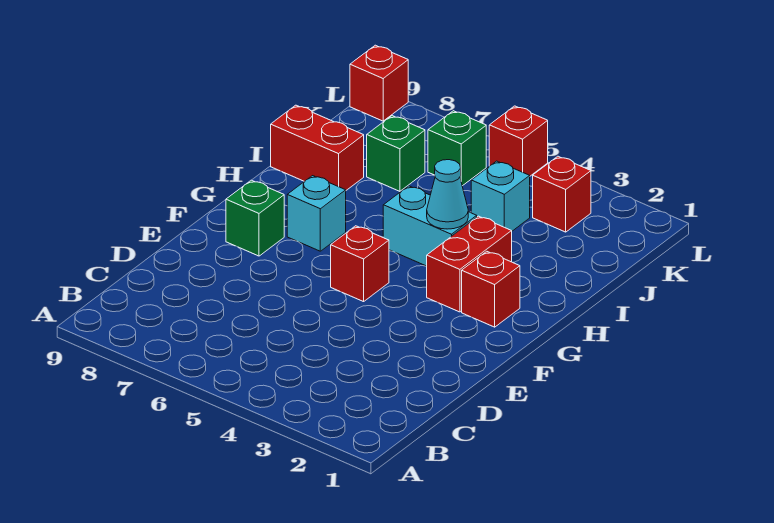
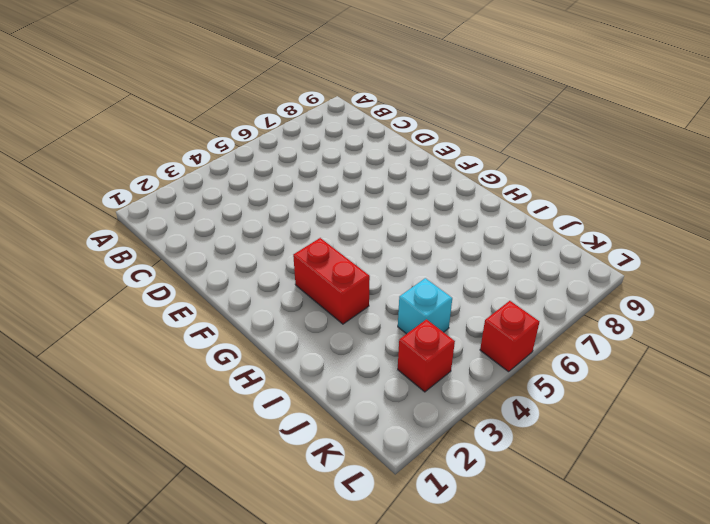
none -> red 1x1 brick [331,226,389,302]
none -> green 1x1 brick [226,180,284,256]
none -> red 1x1 brick [462,251,520,327]

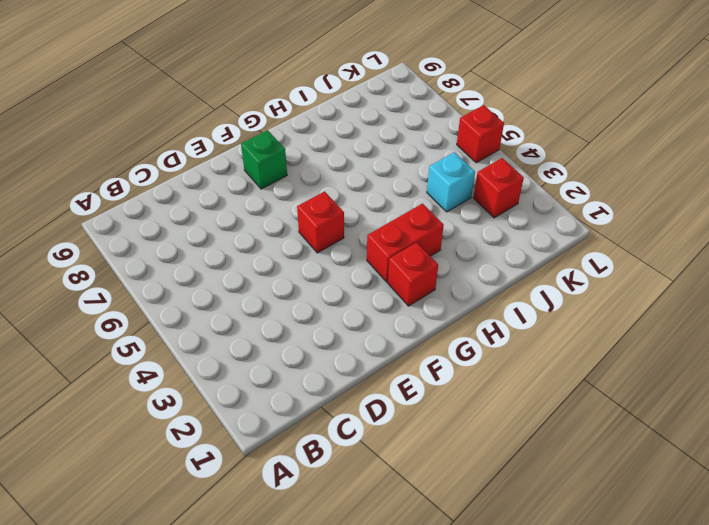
none -> cyan 1x1 brick [287,176,346,251]
none -> cyan 1x2 brick [383,186,477,266]
none -> red 1x2 brick [271,105,364,190]

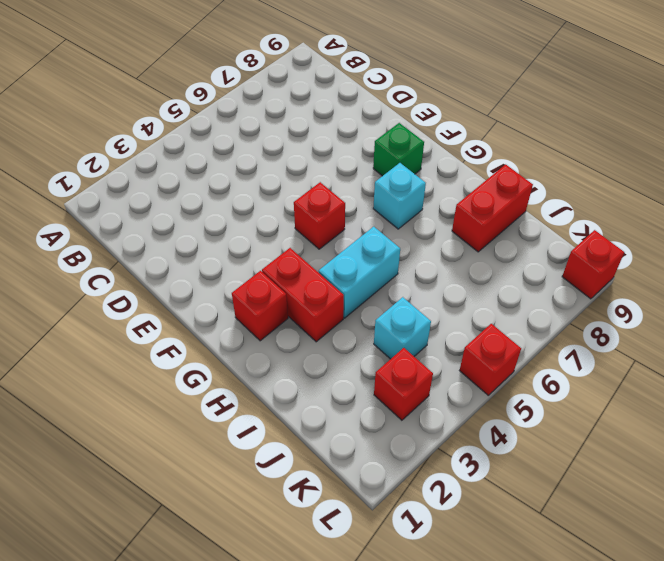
none -> green 1x1 brick [367,116,425,191]
none -> green 1x1 brick [428,111,486,186]
none -> cyan 1x1 cone [427,160,468,229]

